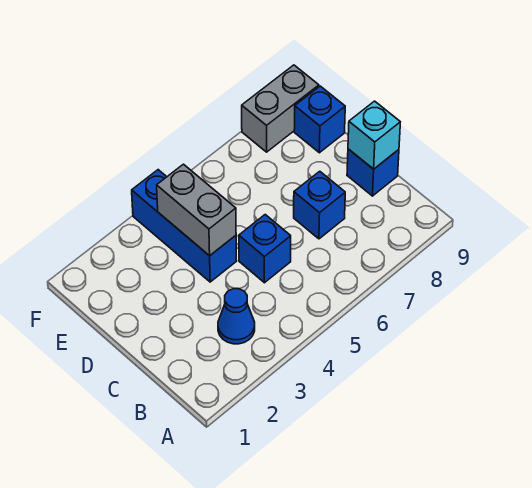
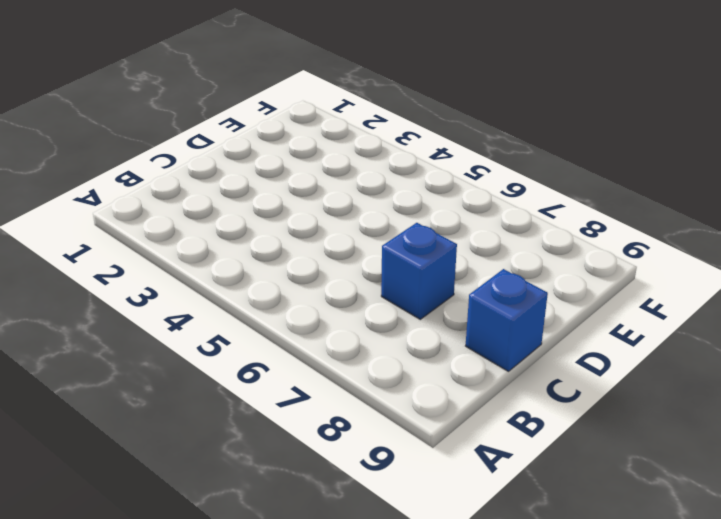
none -> blue 1x1 cone [218,289,255,344]
none -> blue 1x1 brick [239,215,291,283]

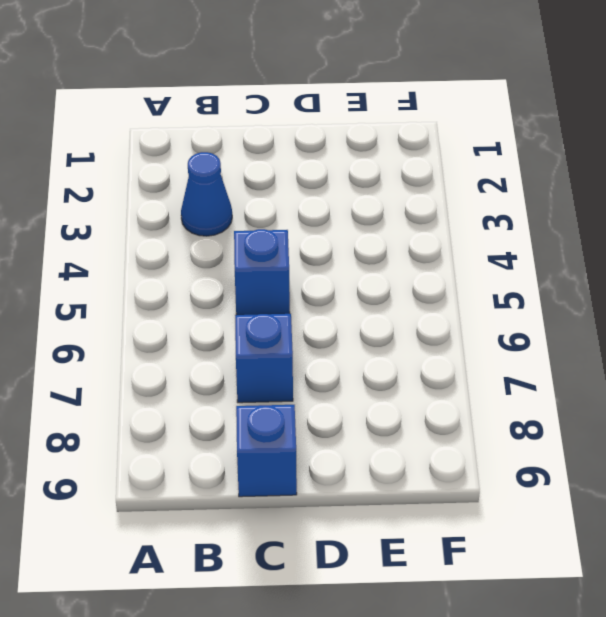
none -> blue 1x3 brick [132,170,237,282]
none -> blue 1x1 brick [294,86,345,153]

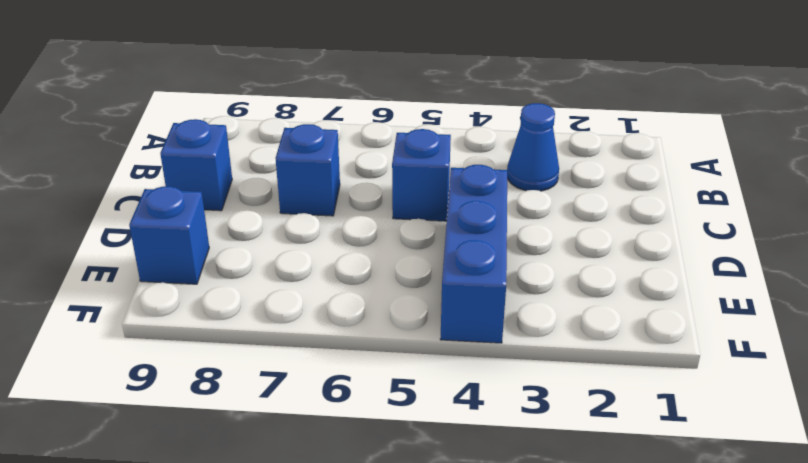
none -> grey 1x2 brick [242,65,319,152]
none -> cyan 1x1 brick [348,101,400,169]

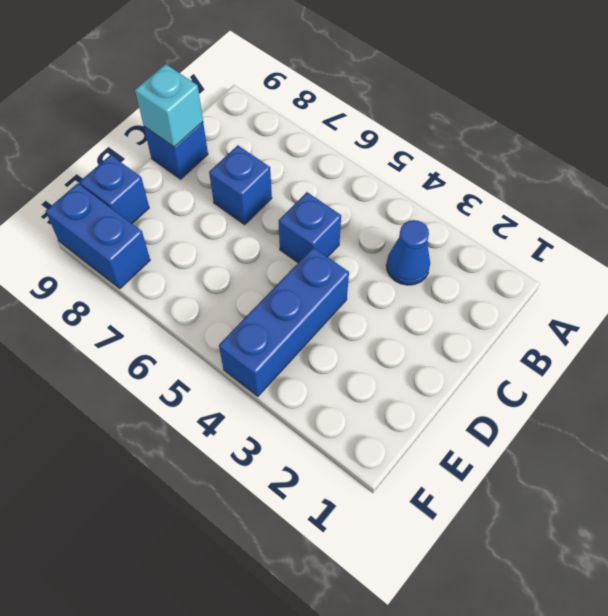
blue 1x2 brick [46,183,150,289] -> grey 1x2 brick [242,65,319,152]
none -> grey 1x2 brick [157,164,236,256]

